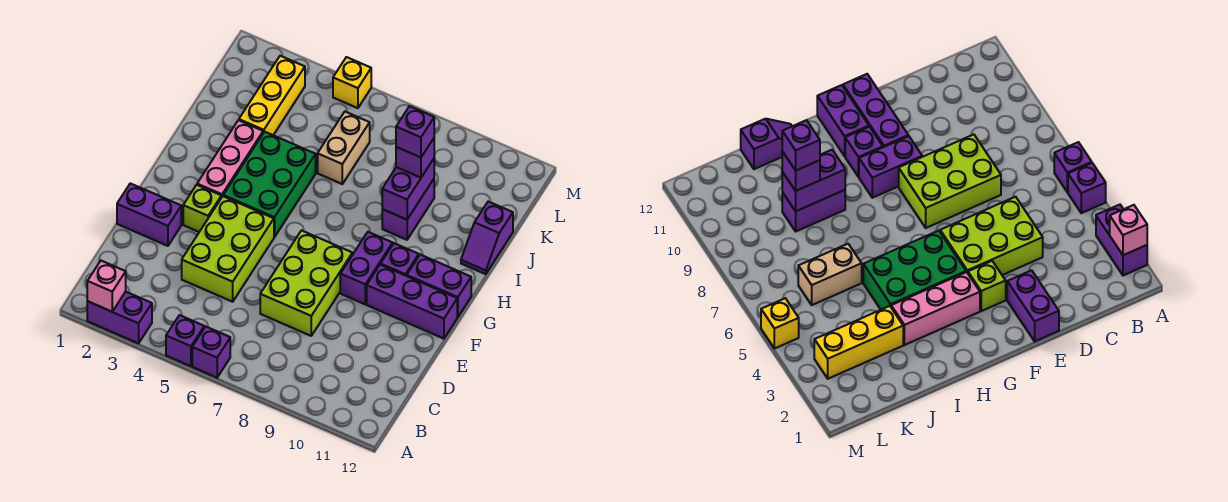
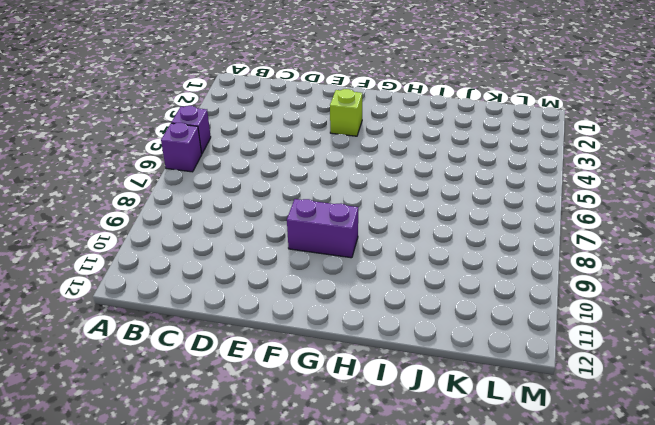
none -> purple 1x2 brick [87,292,152,343]
none -> lime 2x3 brick [182,196,274,302]
none -> lime 2x3 brick [260,230,352,336]

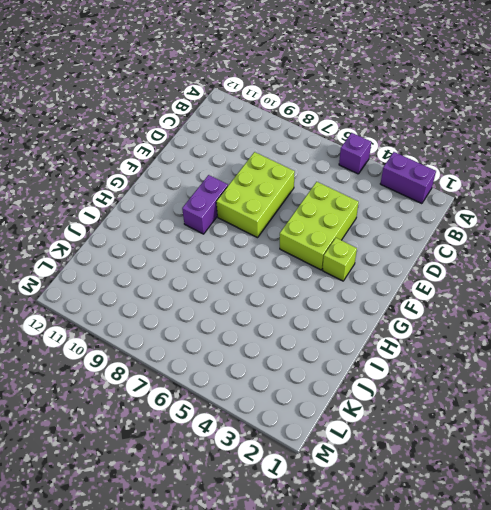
none -> purple 1x1 brick [192,327,230,378]
none -> purple 1x2 brick [117,183,181,246]
none -> purple 1x3 brick [367,265,457,339]

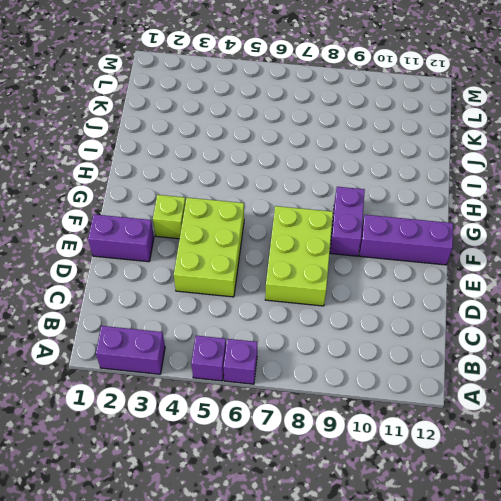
none -> pink 1x3 brick [197,120,263,198]
none -> green 2x3 brick [223,132,316,237]
none -> purple 1x1 brick [381,243,419,276]

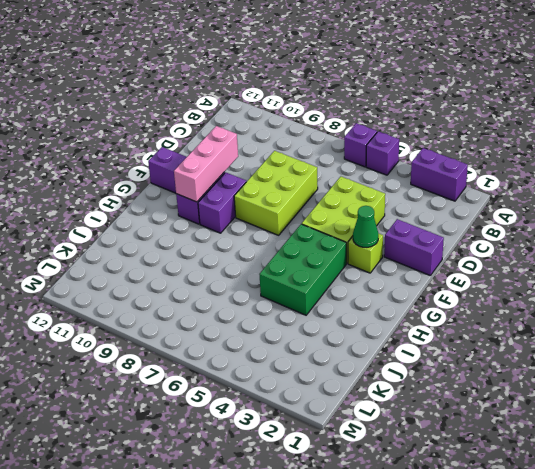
pink 1x3 brick [174,126,238,202] -> pink 1x3 brick moved to [197,120,263,198]
green 1x1 cone [353,206,379,247] -> none
none -> purple 1x2 brick [407,255,471,317]
none -> purple 1x2 brick [382,179,434,240]
none -> purple 1x2 slope [461,202,513,274]

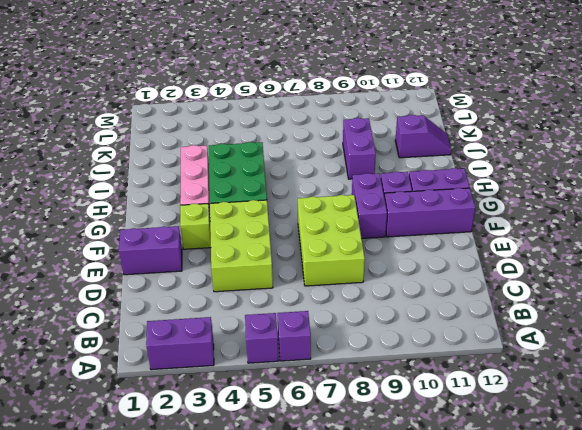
purple 1x2 slope [395,115,451,158] -> purple 1x2 slope turned to [461,202,513,274]
none -> yellow 1x3 brick [239,56,305,135]
none -> tan 1x2 brick [318,112,370,184]
none -> yellow 1x1 brick [333,57,371,108]

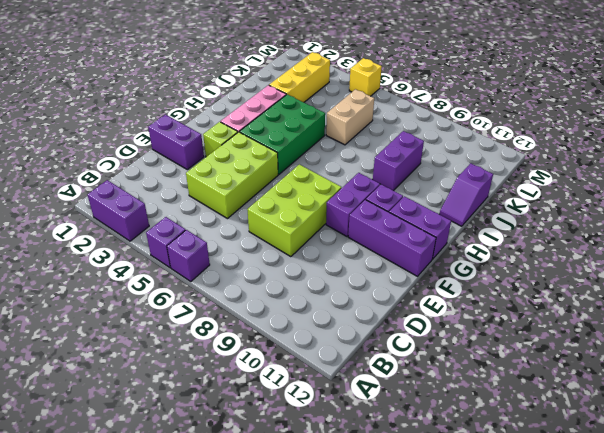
none -> pink 1x1 brick [87,261,126,312]
none -> purple 1x2 brick [382,159,434,220]
none -> purple 1x1 brick [396,138,434,178]

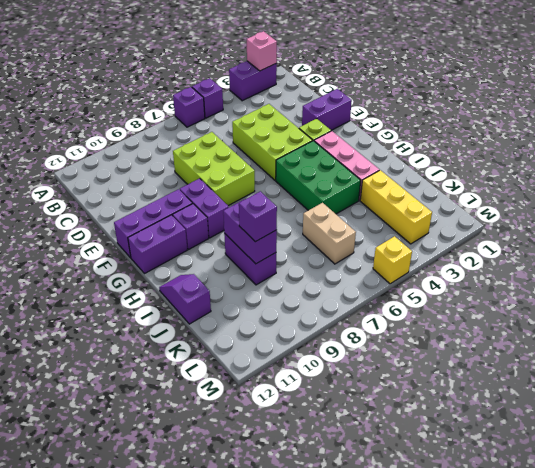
none -> purple 1x1 brick [396,106,434,157]

